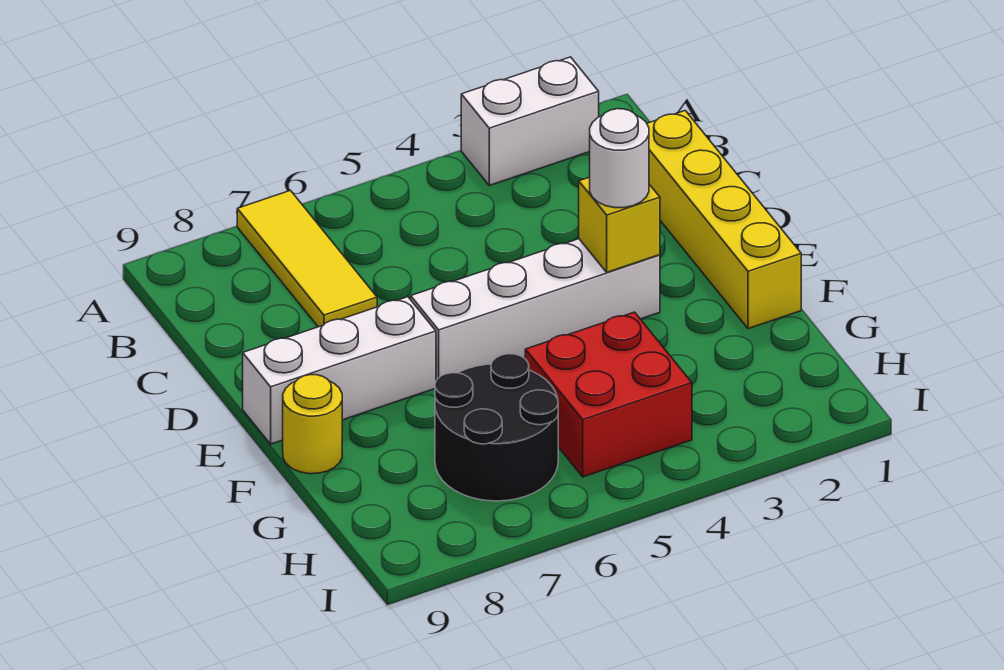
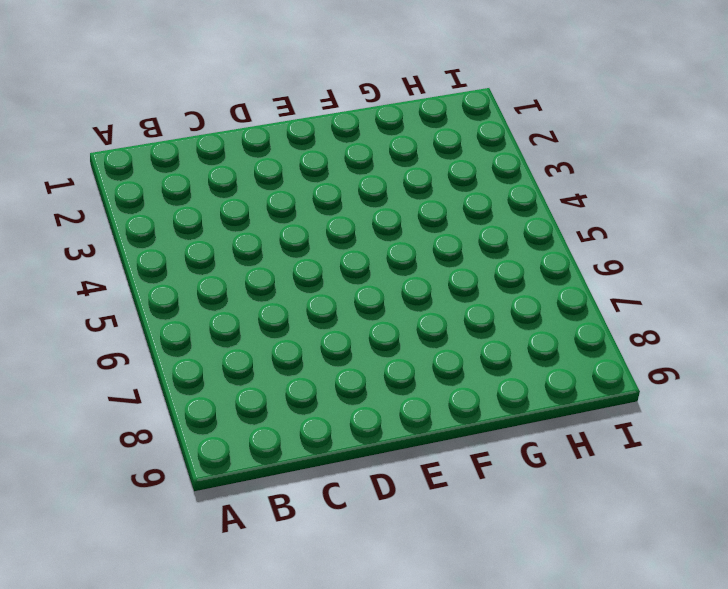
none -> white 1x2 brick [461,57,599,186]
none -> yellow 1x3 tile [237,190,377,327]

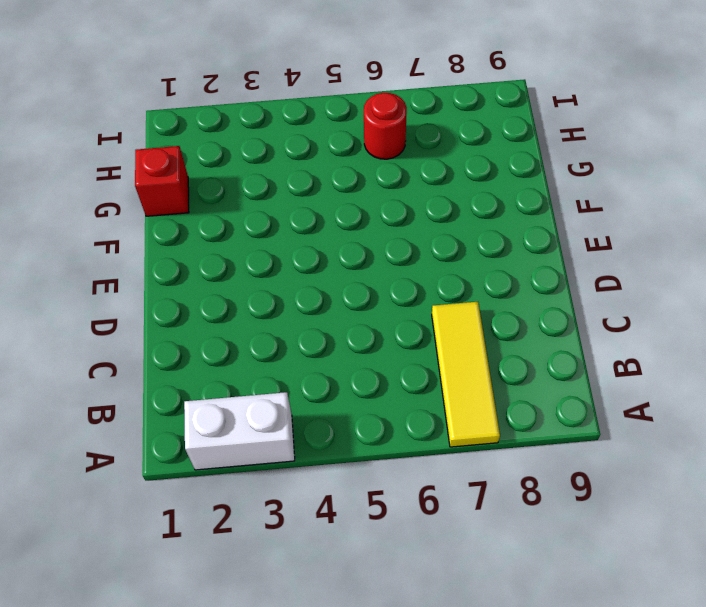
red 1x1 brick [135,146,189,216] -> none
red 1x1 round brick [364,93,407,159] -> black 2x2 round brick [435,354,558,501]
none -> yellow 1x4 brick [647,111,801,329]
none -> white 1x4 brick [411,239,660,380]

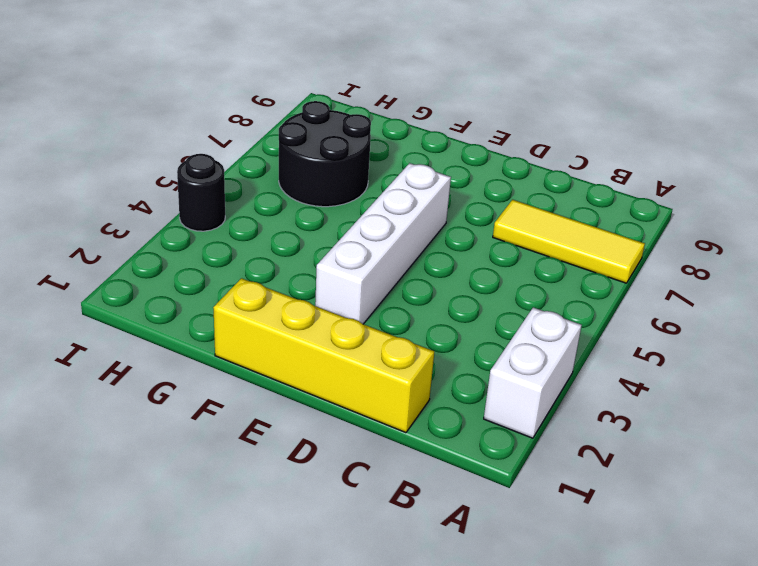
black 1x1 round brick [177,154,225,231] -> none
none -> white 1x3 brick [243,297,436,444]
none -> yellow 1x1 round brick [283,375,342,474]

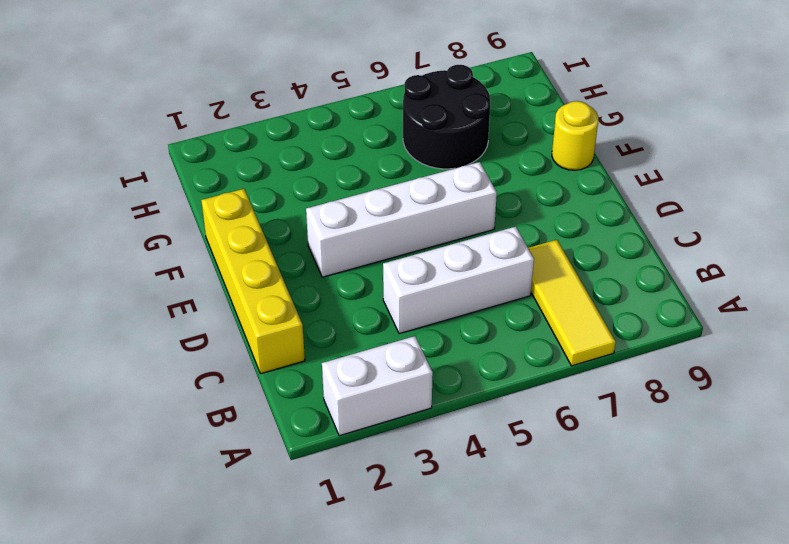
white 1x3 brick [383,227,534,334] -> white 1x3 brick moved to [243,297,436,444]
none -> red 2x2 brick [525,312,692,477]
none -> yellow 1x1 brick [579,177,660,272]

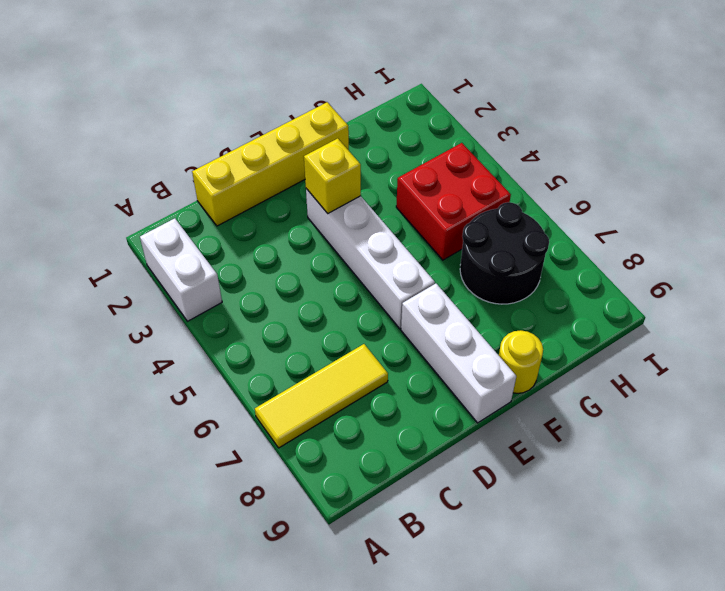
none -> white 1x1 round brick [590,109,649,208]

